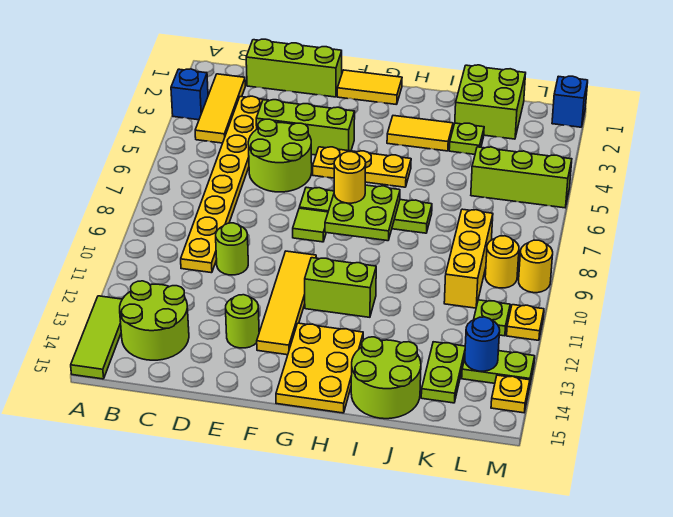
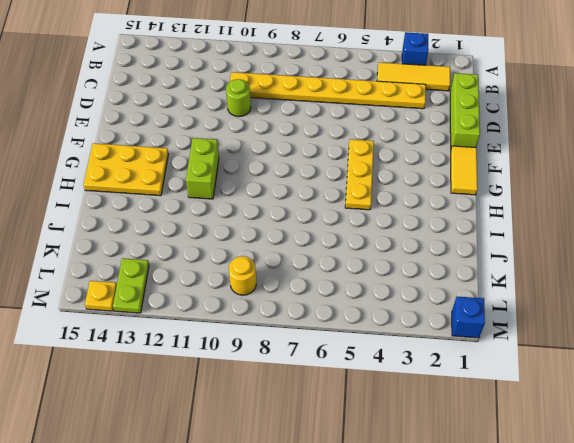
none -> lime 1x3 tile [71,296,122,379]
none -> lime 2x2 round brick [120,281,189,360]
none -> lime 1x3 brick [256,100,355,155]
none -> lime 2x2 round brick [248,119,312,192]

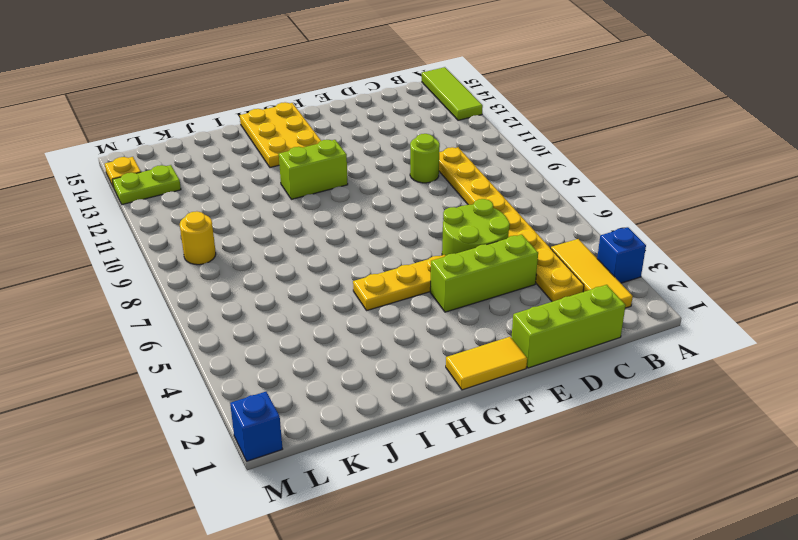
none -> lime 2x2 round brick [120,281,189,360]
none -> lime 1x1 round brick [226,295,259,348]
none -> lime 1x4 plate [299,187,432,233]
none -> lime 1x1 tile [293,208,328,242]

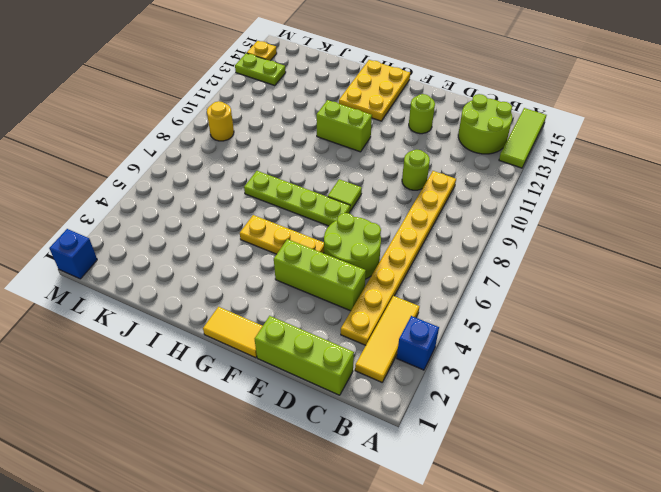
none -> yellow 1x4 tile [257,251,316,355]
none -> yellow 1x2 tile [387,116,453,151]
none -> lime 2x2 round brick [351,337,421,419]
none -> lime 2x2 brick [455,65,526,139]

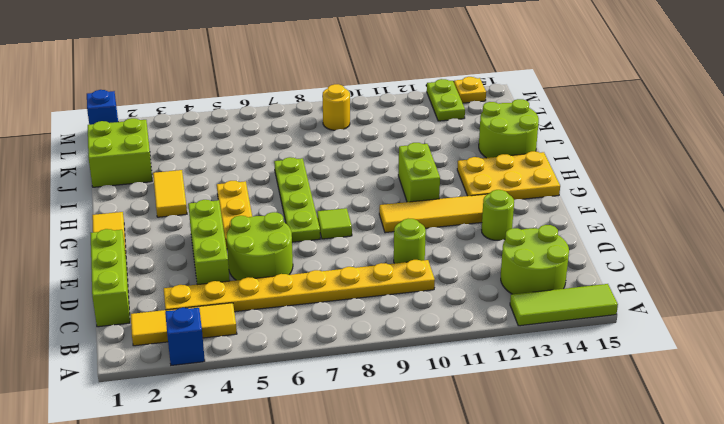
none -> lime 1x1 plate [449,123,484,154]
none -> lime 1x3 brick [471,147,572,208]
none -> yellow 1x3 brick [444,209,493,308]
none -> lime 1x2 plate [421,342,465,403]

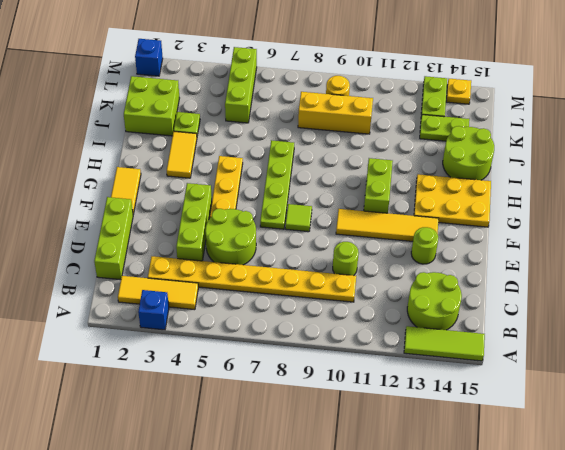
none -> lime 1x1 plate [474,300,510,336]
none -> yellow 1x1 round brick [519,240,553,293]
none -> yellow 1x1 plate [507,305,544,340]
none -> lime 2x2 plate [325,185,400,241]

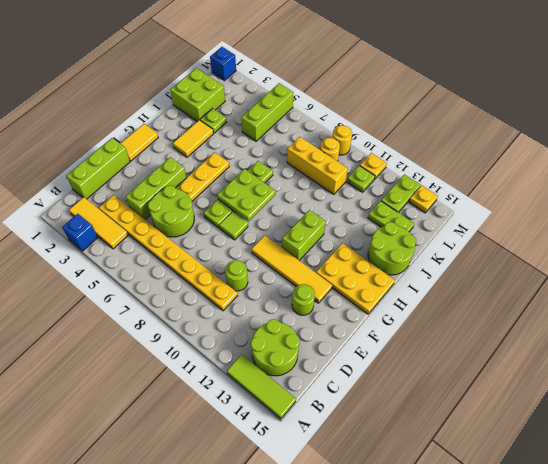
none -> blue 1x1 round brick [465,317,500,371]
none -> yellow 1x1 round brick [334,152,366,203]

